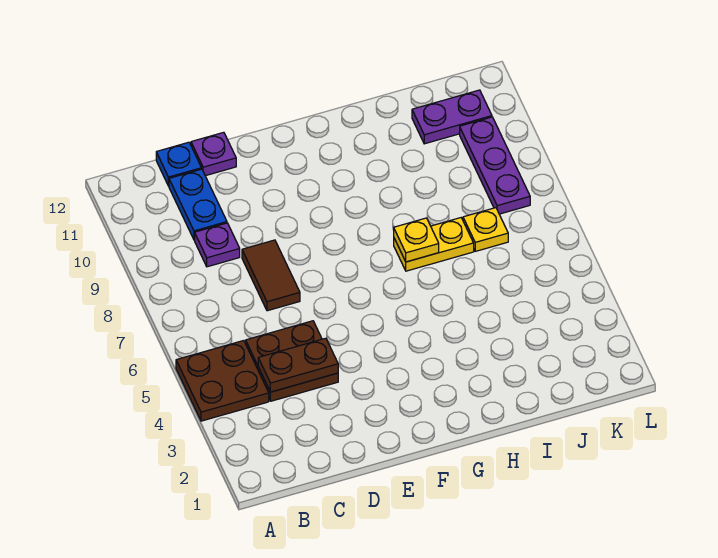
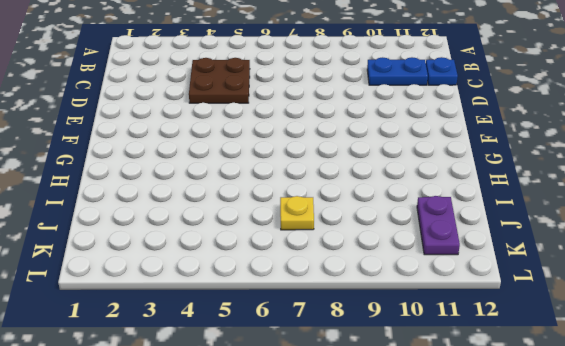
none -> brown 2x2 plate [176,341,269,421]
none -> purple 1x1 plate [195,223,240,267]
none -> brown 1x2 tile [242,240,300,311]

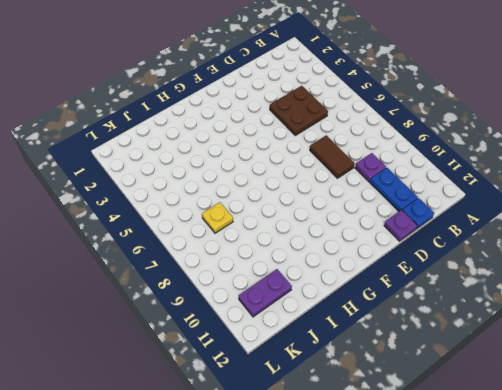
none -> brown 2x2 plate [176,341,269,421]
none -> yellow 1x2 plate [394,218,474,271]
none -> purple 1x3 plate [460,117,530,214]

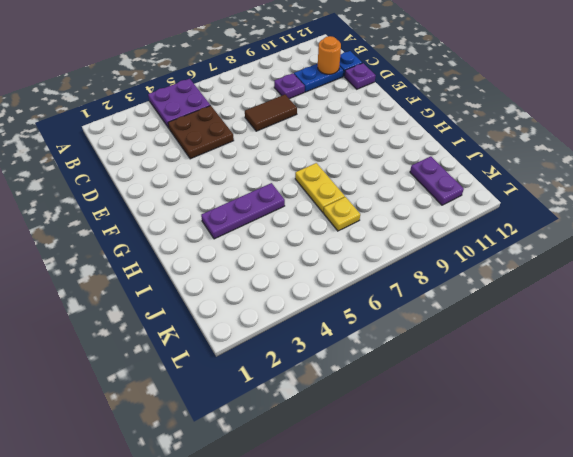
purple 2x2 plate [148,79,210,128] -> brown 2x2 plate [176,341,269,421]
orange 1x1 round brick [318,36,341,74] -> none
purple 1x3 plate [201,183,285,239] -> purple 1x3 plate moved to [460,117,530,214]
none -> brown 1x2 plate [258,338,338,392]
none -> yellow 1x1 plate [394,218,439,262]

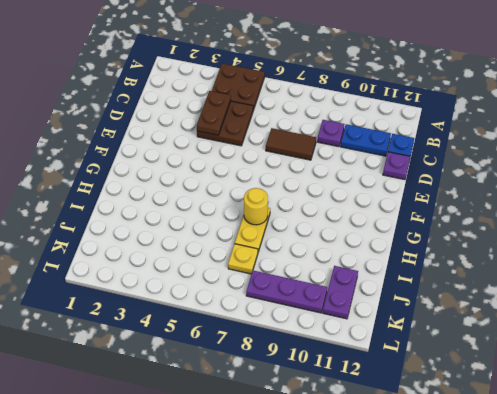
yellow 1x1 round brick [244,188,268,225] -> yellow 1x1 plate [394,218,439,262]

